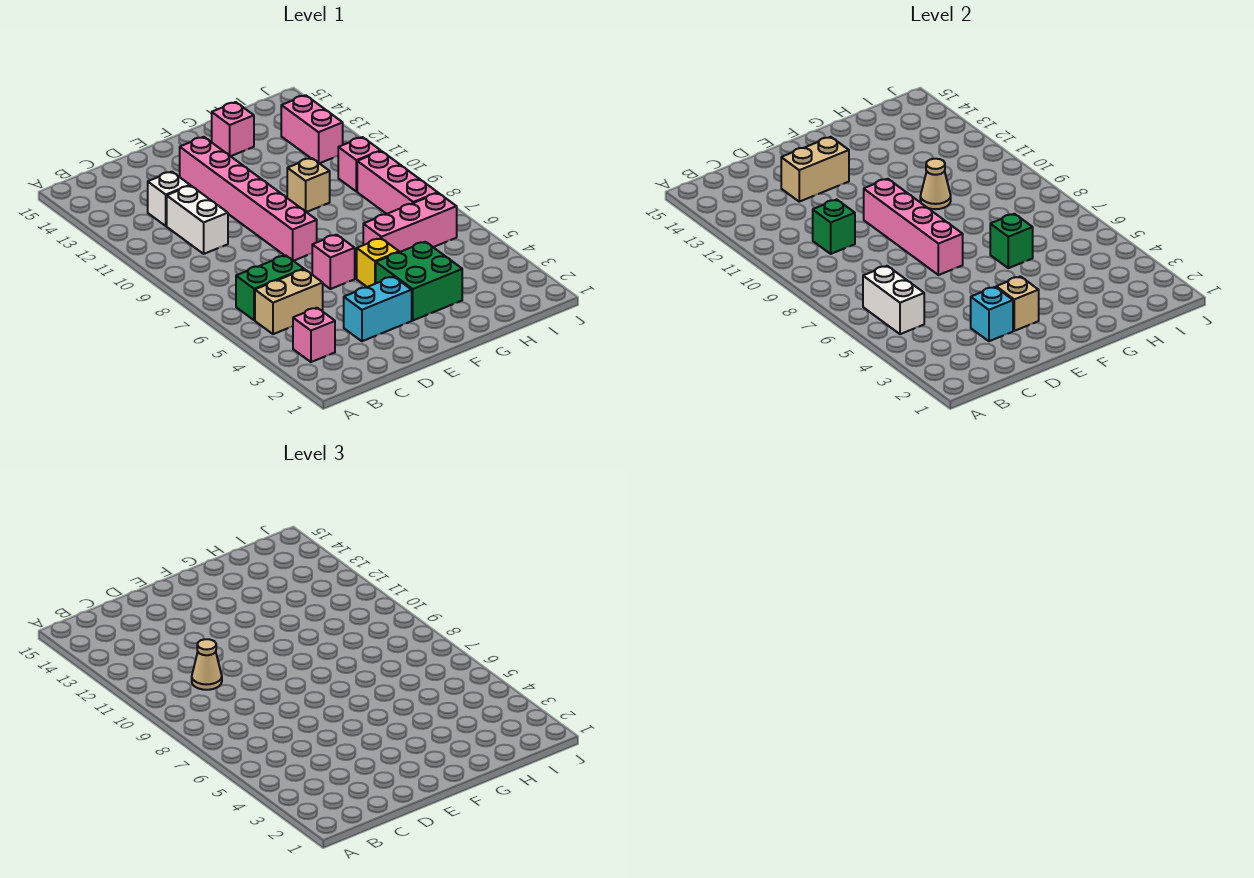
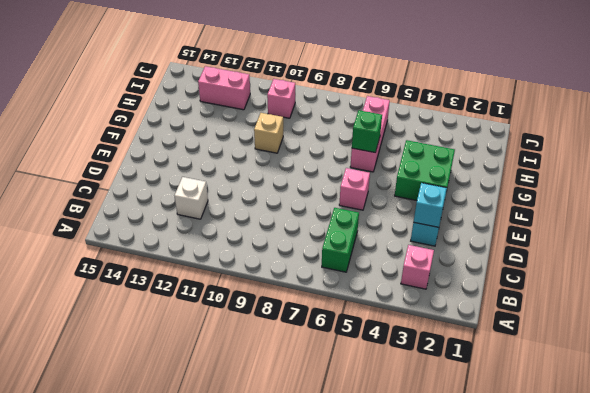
none -> tan 1x2 brick [255,269,323,334]
none -> white 1x2 brick [167,186,228,254]
none -> pink 1x6 brick [180,137,317,261]

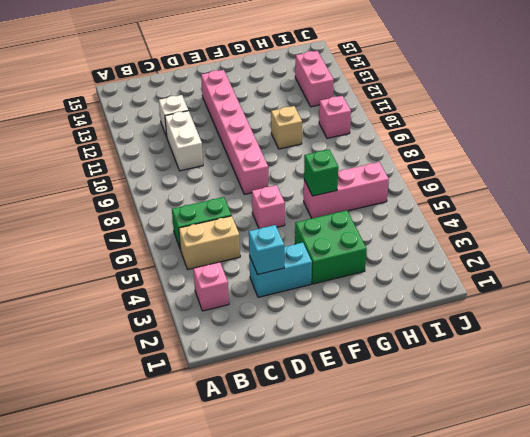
none -> yellow 1x1 brick [357,238,399,287]
none -> pink 1x1 brick [212,102,254,156]
none -> pink 1x3 brick [357,151,438,214]

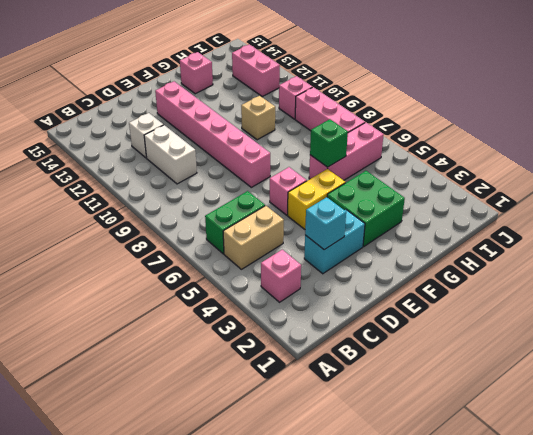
yellow 1x2 brick [288,169,345,229] -> yellow 1x1 brick [357,238,399,287]
none -> white 1x2 brick [863,266,924,334]
none -> green 1x1 brick [813,200,855,254]
none -> tan 1x2 brick [781,137,849,202]

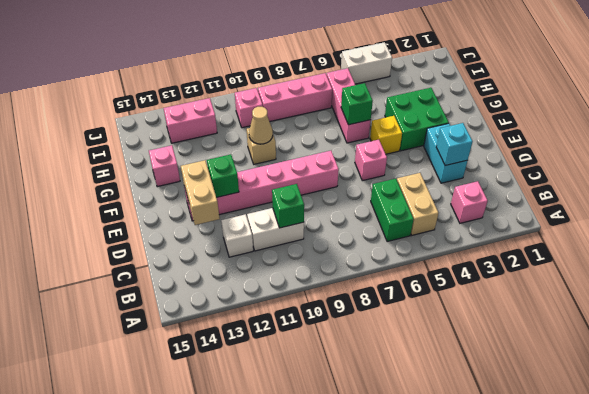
green 1x1 brick [207,154,239,197] -> none
white 1x2 brick [341,42,392,84] -> white 1x2 brick moved to [863,266,924,334]
none -> tan 1x1 brick [996,276,1039,331]
none -> pink 1x4 brick [864,179,963,275]
none -> tan 1x1 cone [192,639,222,690]

